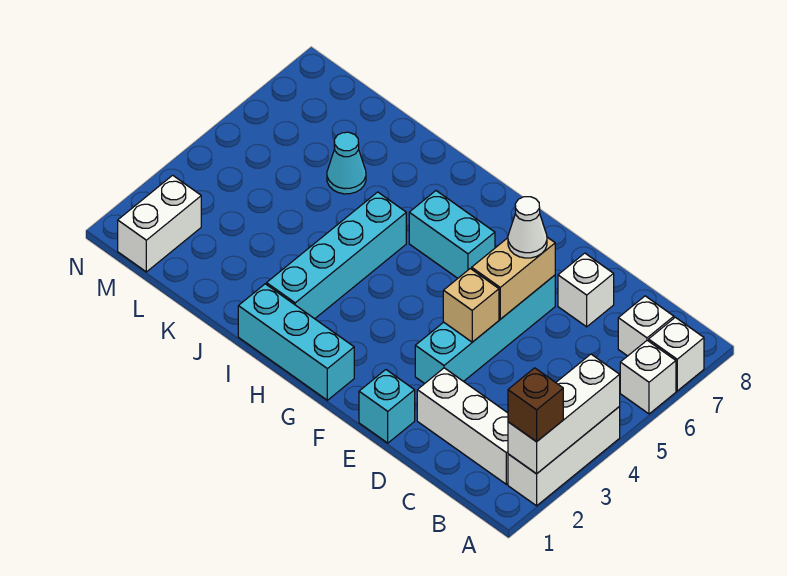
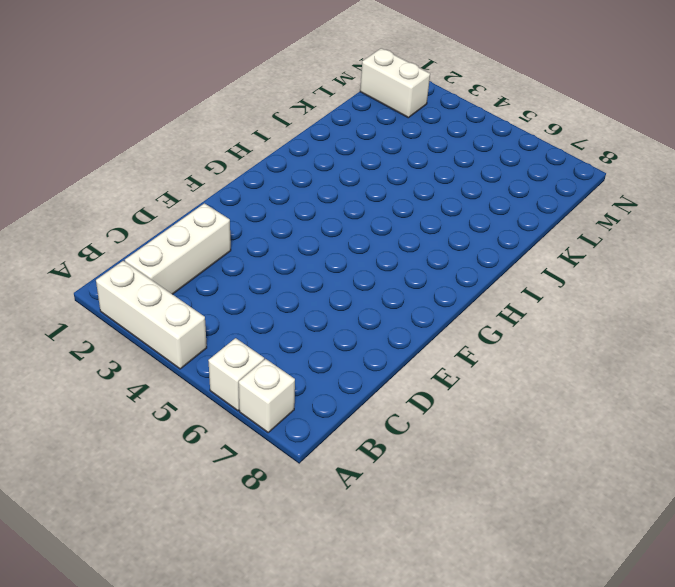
none -> white 1x1 brick [618,296,674,356]
none -> white 1x1 brick [558,253,614,327]
none -> cyan 1x1 brick [359,370,415,443]

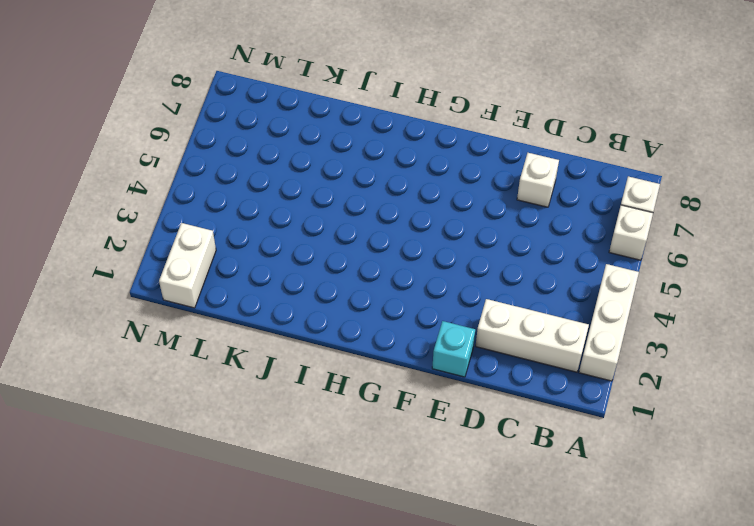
none -> white 1x1 brick [618,296,674,356]
none -> cyan 1x4 brick [415,275,555,384]
none -> cyan 1x3 brick [238,284,354,400]

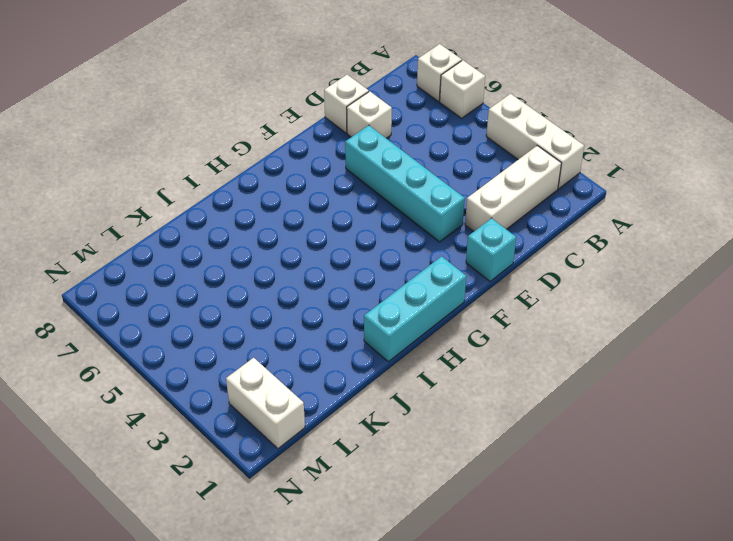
white 1x1 brick [324,75,369,133] -> white 1x1 brick moved to [618,296,674,356]
none -> cyan 1x2 brick [409,191,495,278]
none -> cyan 1x4 brick [267,192,406,319]
none -> cyan 1x1 cone [327,132,366,194]

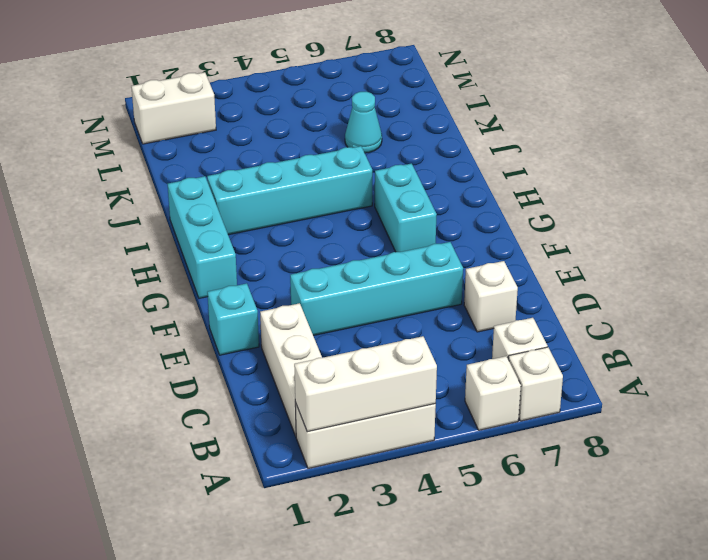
none -> tan 1x1 brick [443,269,499,342]
none -> tan 1x2 brick [472,237,555,319]
none -> brown 1x1 brick [508,368,563,442]

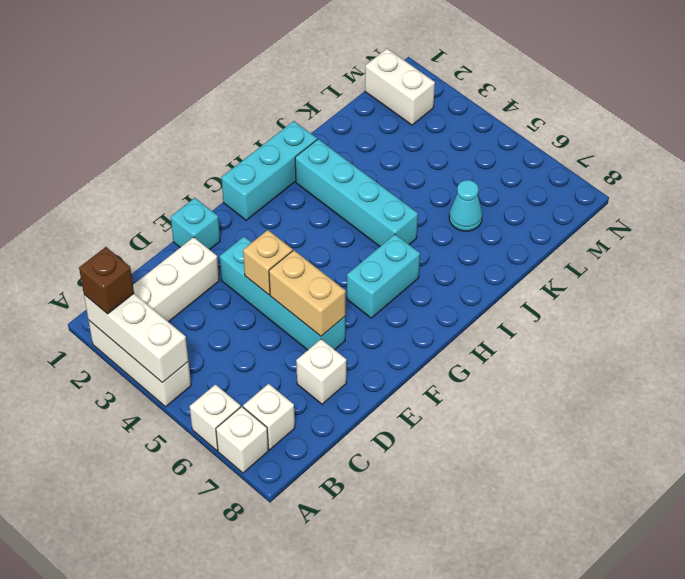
none -> white 1x1 cone [508,197,547,258]

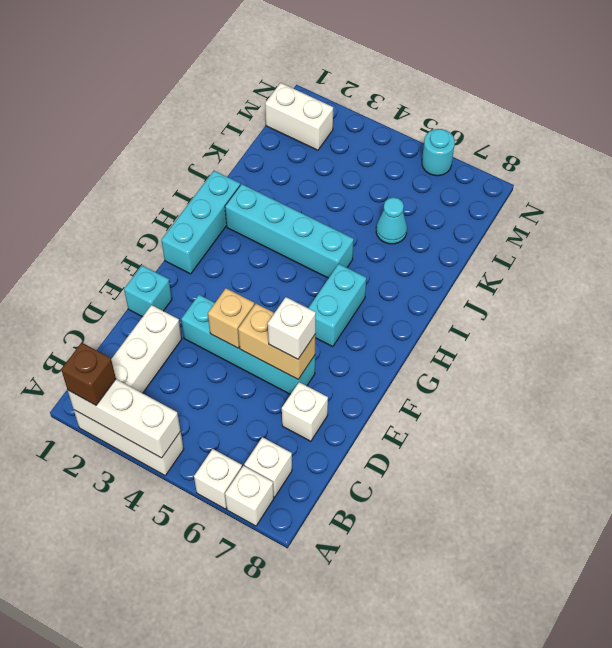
white 1x1 brick [268,297,316,359] -> white 1x1 cone [508,197,547,258]
cyan 1x1 round brick [422,129,455,176] -> none

